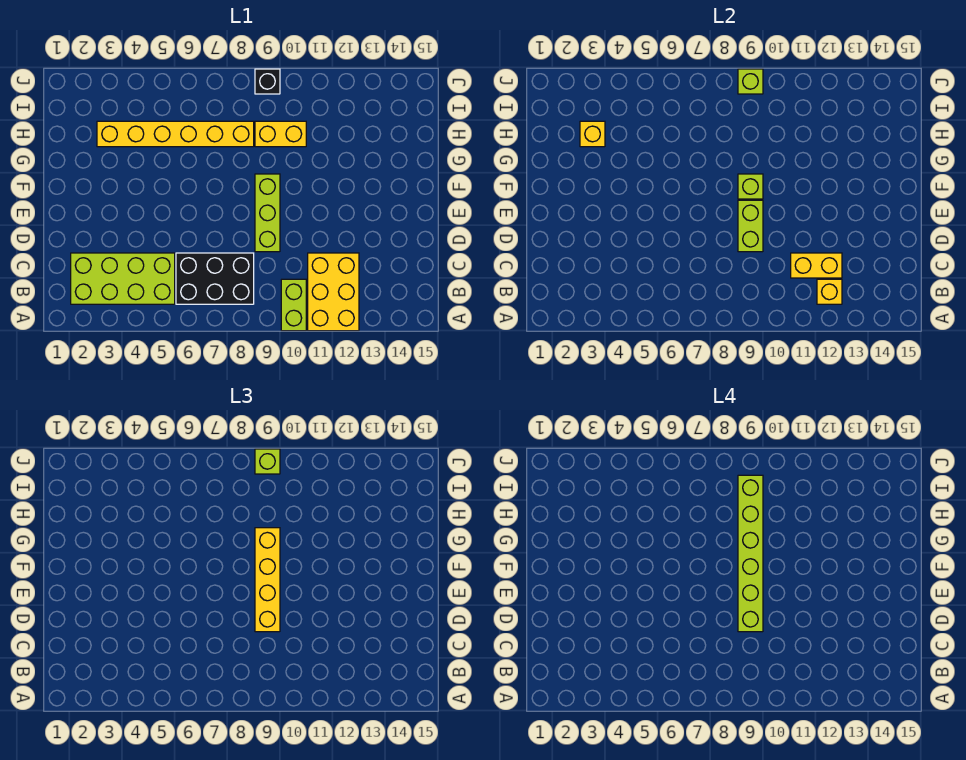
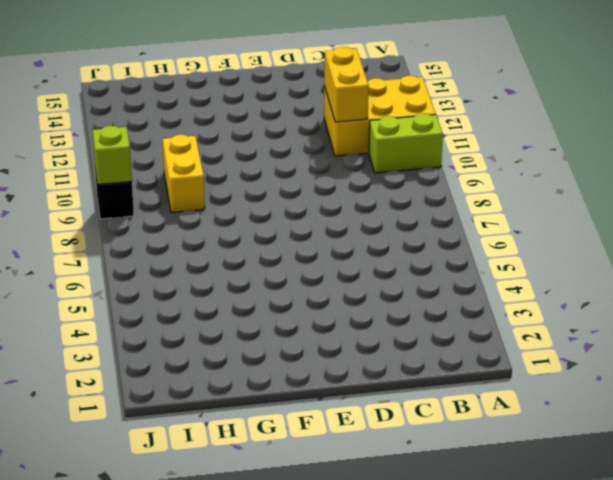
none -> lime 2x4 brick [71,253,175,304]
none -> black 2x3 brick [176,253,254,304]
none -> lime 1x3 brick [255,174,280,252]

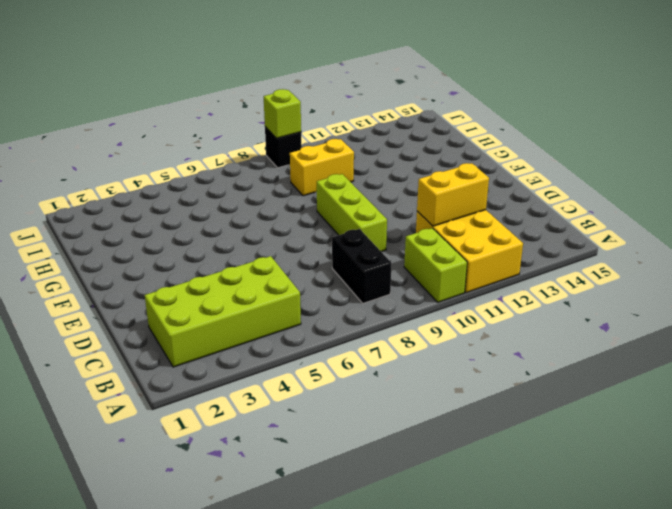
black 1x2 brick [332,229,392,303] -> black 2x3 brick [176,253,254,304]
none -> yellow 1x6 brick [97,121,254,147]
none -> yellow 1x1 brick [817,279,842,304]
none -> lime 1x2 brick [738,200,763,252]

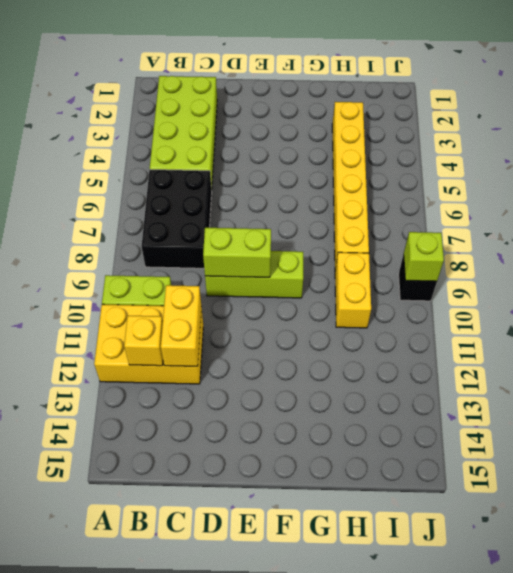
none -> lime 1x1 brick [738,174,763,199]
none -> yellow 1x1 brick [580,121,605,147]
none -> yellow 1x4 brick [255,528,280,632]

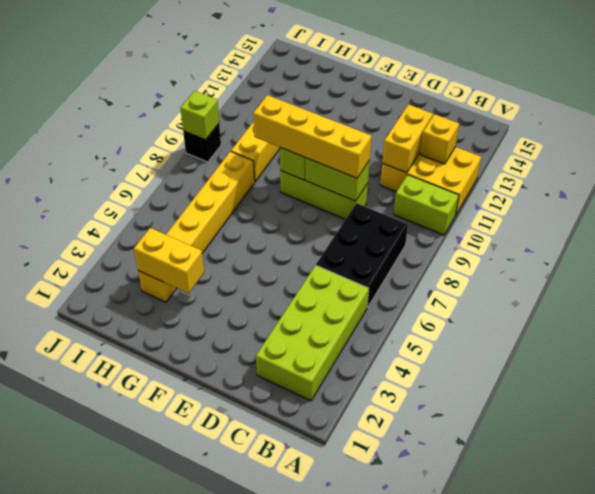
yellow 1x2 brick [134,228,204,293] -> yellow 1x1 brick [580,121,605,147]
none -> lime 1x1 brick [255,449,280,474]
none -> lime 1x6 brick [738,475,763,632]

